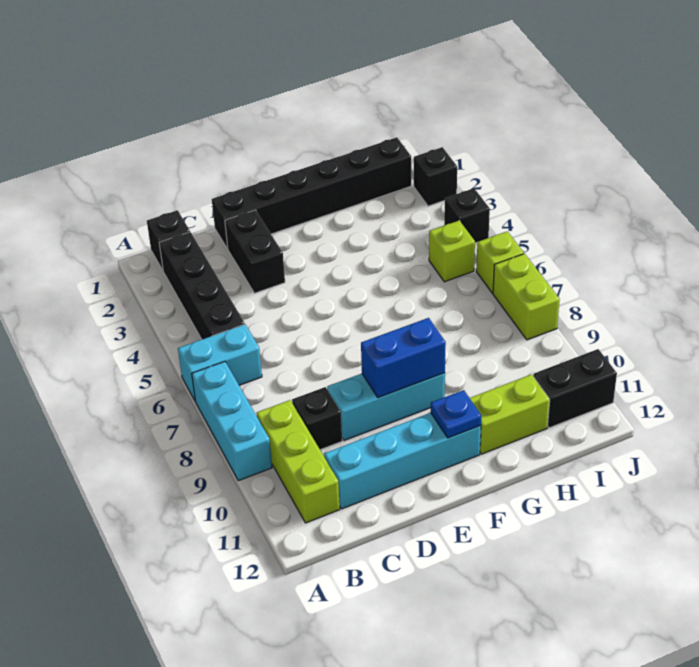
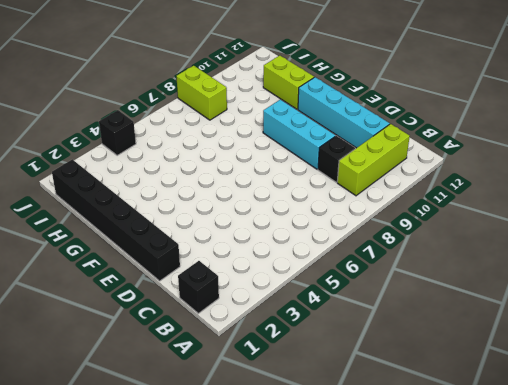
lime 1x2 brick [176,66,227,120] -> lime 1x2 brick turned to [493,254,560,340]
none -> cyan 1x2 brick [178,324,262,400]
none -> cyan 1x3 brick [192,361,272,481]
none -> black 1x4 brick [159,232,245,339]

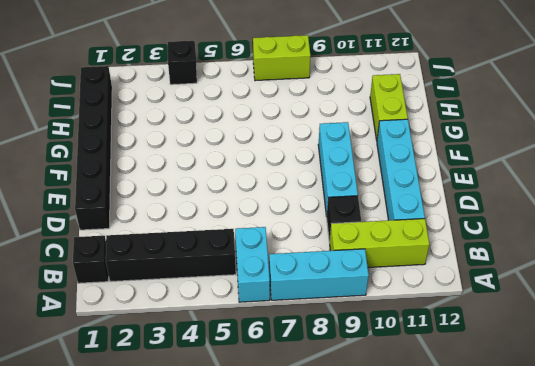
none -> black 1x2 brick [225,210,285,293]
none -> lime 1x1 brick [429,221,475,282]
none -> black 1x2 brick [533,349,617,428]

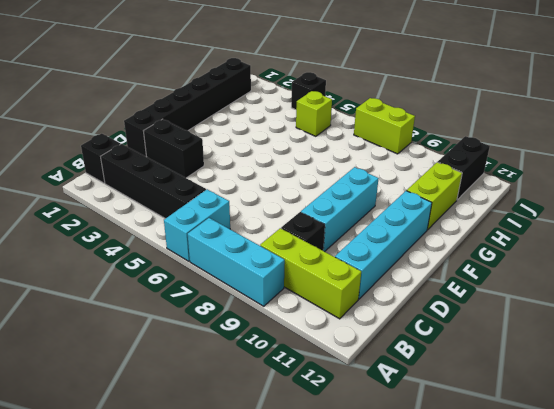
none -> black 1x1 brick [414,147,457,206]
none -> lime 1x1 brick [476,231,524,293]
none -> blue 1x2 brick [361,318,446,398]

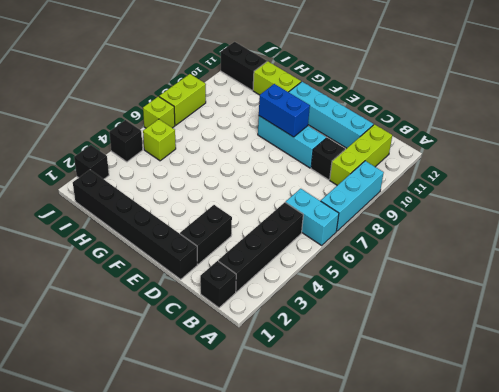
none -> blue 1x1 plate [431,390,481,438]

